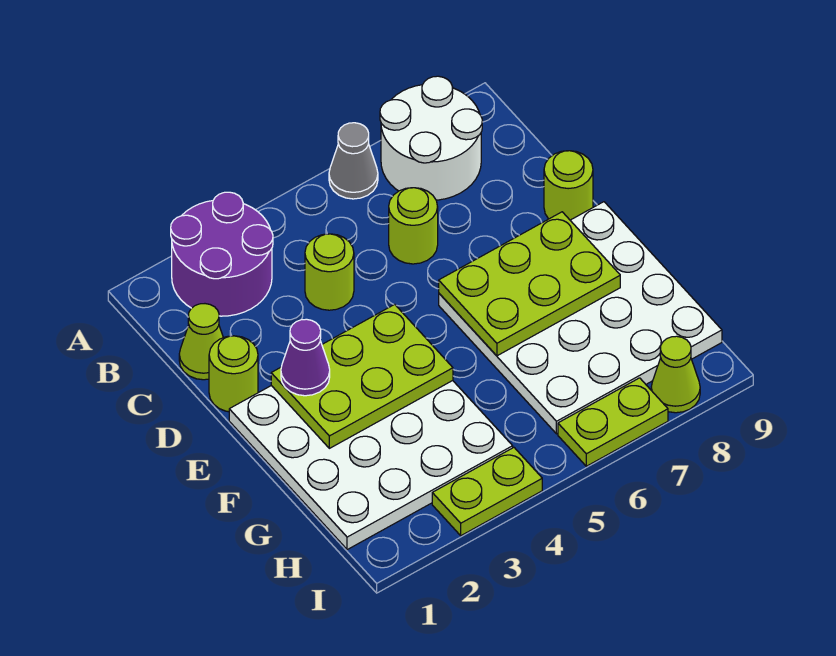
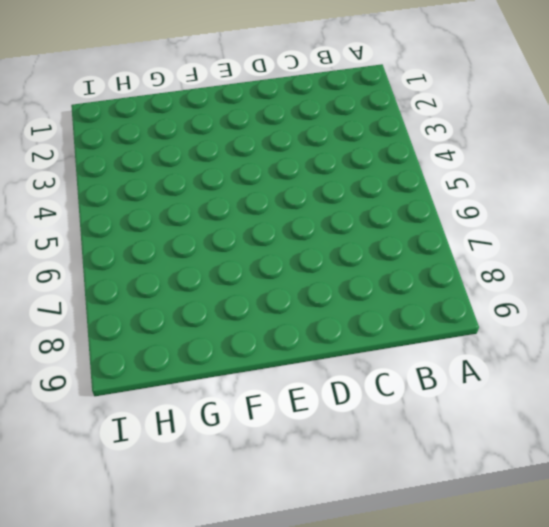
none -> purple 2x2 round brick [171,192,273,316]
none -> grey 1x1 cone [329,123,378,199]
none -> white 2x2 round brick [380,76,482,200]

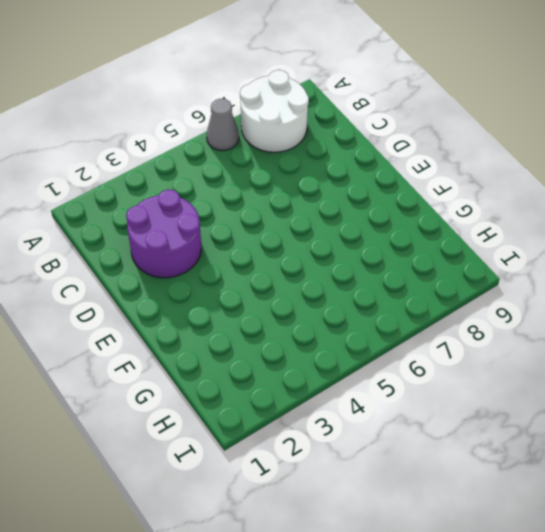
purple 2x2 round brick [126,189,201,278] -> purple 2x2 round brick moved to [171,192,273,316]
none -> lime 1x1 cone [179,304,223,380]
none -> lime 1x1 round brick [305,234,354,310]
none -> lime 1x1 round brick [389,188,438,264]

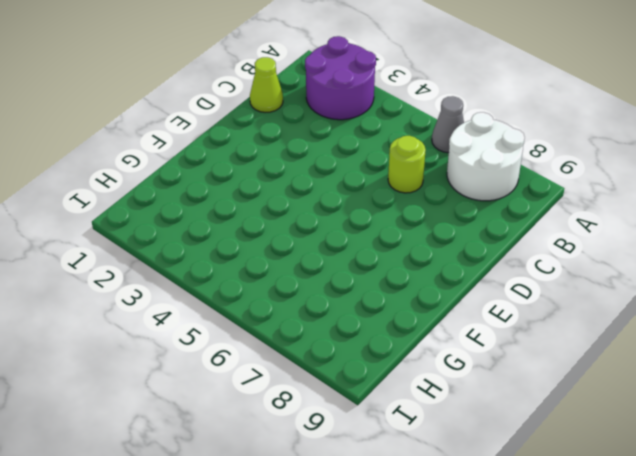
none -> lime 1x1 round brick [305,234,354,310]
none -> lime 1x1 round brick [209,336,258,412]
none -> lime 1x1 round brick [544,151,593,220]

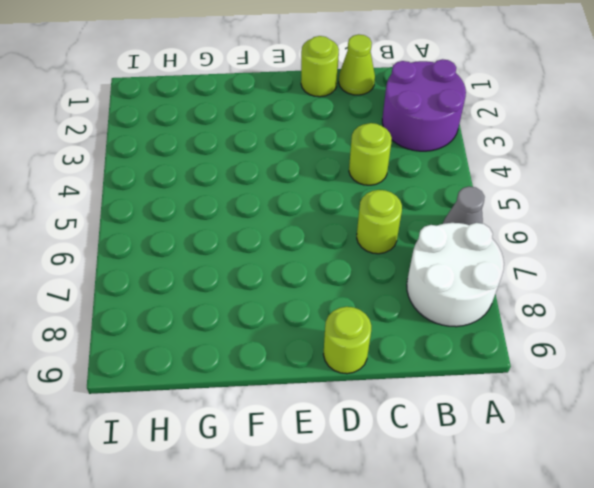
none -> white 4x4 plate [229,381,513,550]
none -> white 4x4 plate [439,202,722,434]
none -> lime 1x2 plate [432,448,542,536]

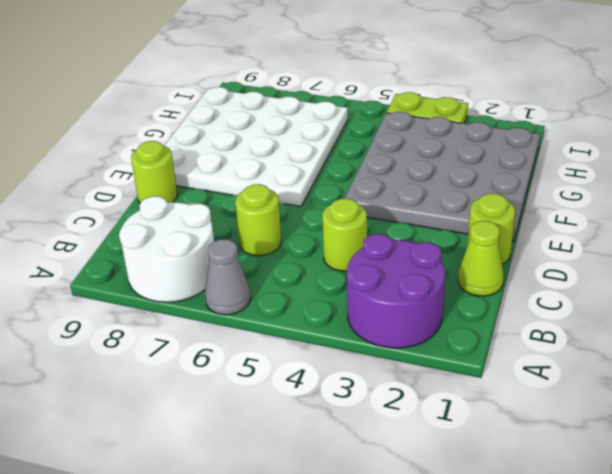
grey 4x4 plate [345,112,540,242] -> white 4x4 plate [229,381,513,550]
none -> lime 1x2 plate [558,378,668,466]
none -> lime 1x1 cone [651,336,700,413]
none -> lime 2x3 plate [271,304,453,448]

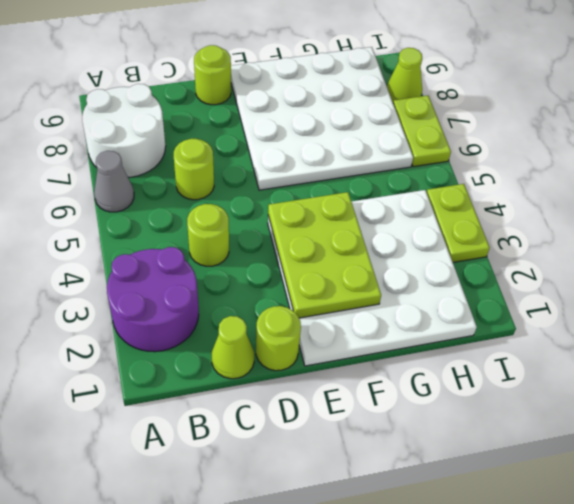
none -> lime 2x3 plate [439,212,620,356]
none -> purple 1x1 cone [281,319,330,396]

